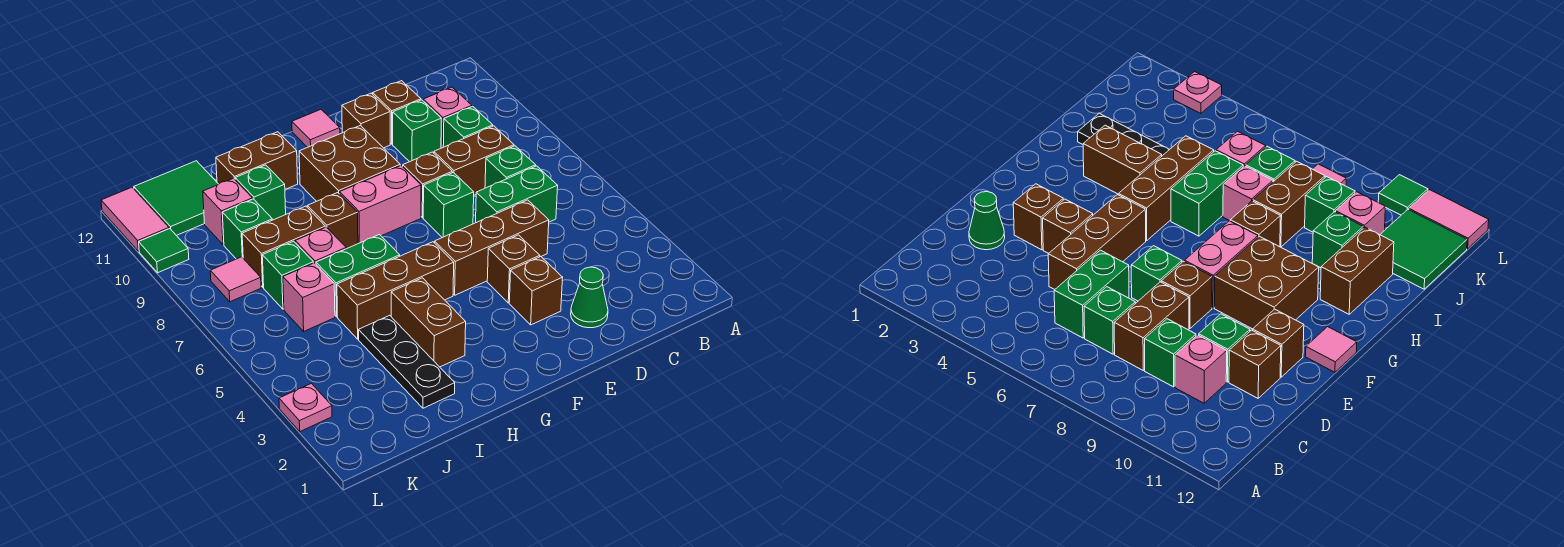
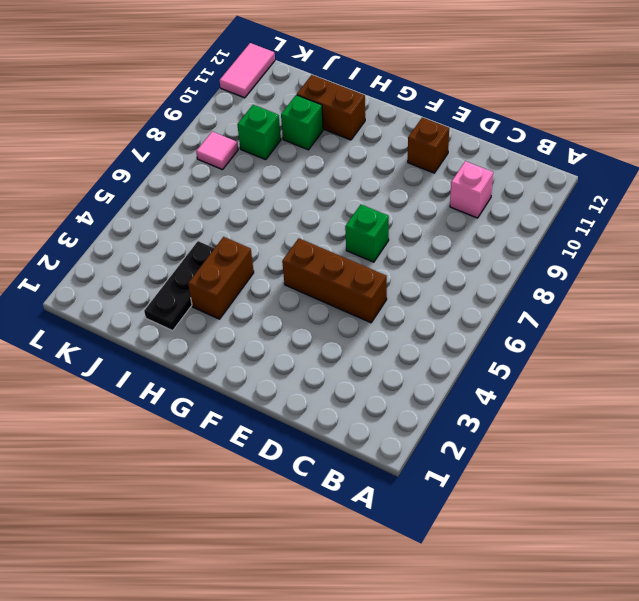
none -> green 1x2 brick [476,166,558,223]
none -> green 1x1 brick [485,146,536,188]
none -> brown 1x2 brick [434,126,514,195]
none -> green 1x1 brick [443,106,493,147]

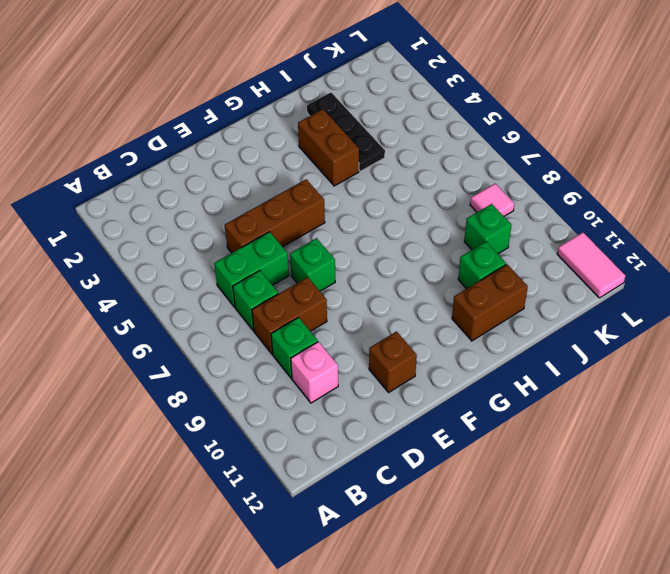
none -> green 1x1 cone [571,267,608,328]
none -> green 1x1 brick [393,100,441,162]
none -> brown 1x1 brick [373,81,421,144]
none -> brown 1x1 brick [509,257,563,325]

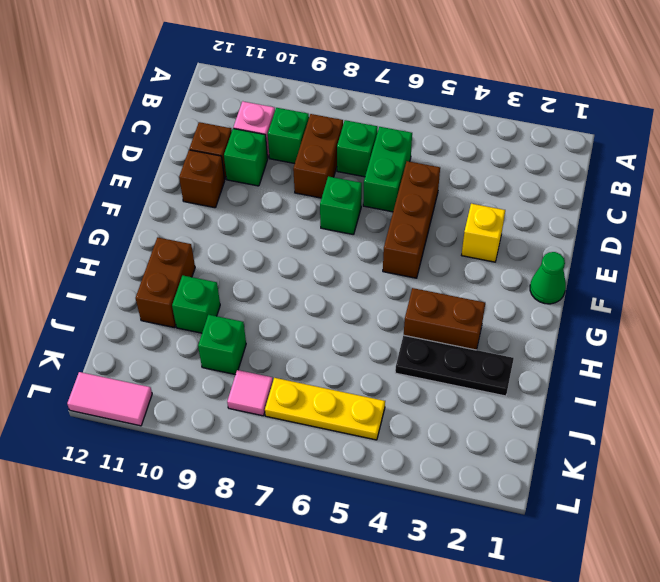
yellow 1x1 brick [462,204,505,262] -> brown 1x1 brick [509,257,563,325]
green 1x1 cone [530,252,566,304] -> green 1x1 cone moved to [571,267,608,328]
yellow 1x3 plate [265,378,385,440] -> none
none -> brown 1x1 brick [487,235,540,303]
none -> brown 1x1 brick [403,152,452,218]
none -> pink 1x2 brick [340,166,421,244]
none -> brown 2x2 brick [299,125,400,201]

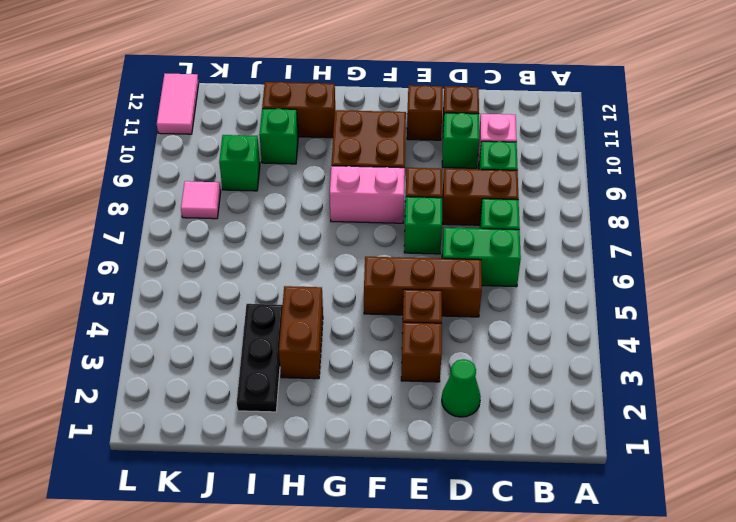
none -> pink 1x1 tile [292,110,340,147]
none -> brown 1x3 brick [337,242,454,339]
none -> green 1x2 brick [316,235,400,317]
none -> brown 1x1 brick [307,193,358,249]

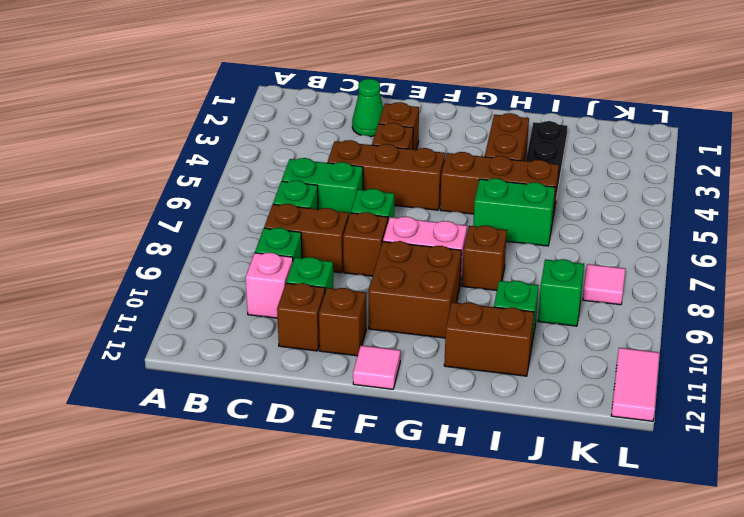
none -> pink 1x1 brick [295,227,346,264]
none -> brown 1x2 brick [242,206,325,287]
none -> pink 1x1 brick [283,263,335,331]
none -> green 1x1 brick [262,241,313,309]

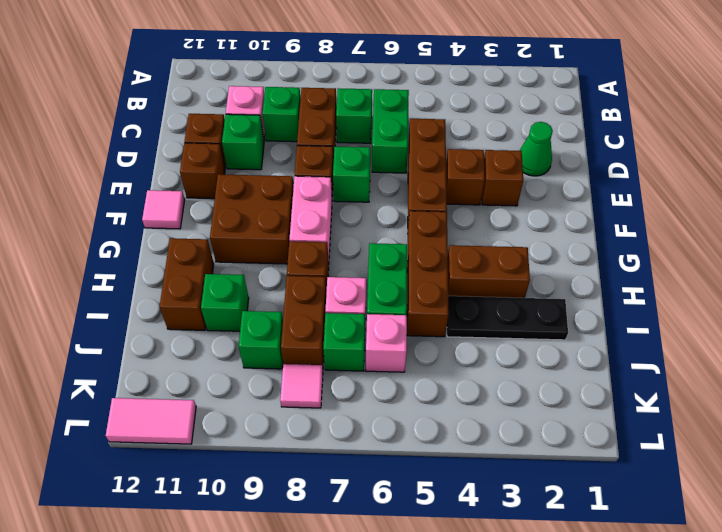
none -> pink 1x1 brick [203,178,252,245]
none -> green 2x2 tile [134,161,218,236]
none -> pink 1x1 plate [279,383,332,431]
none -> green 1x1 tile [139,229,189,273]

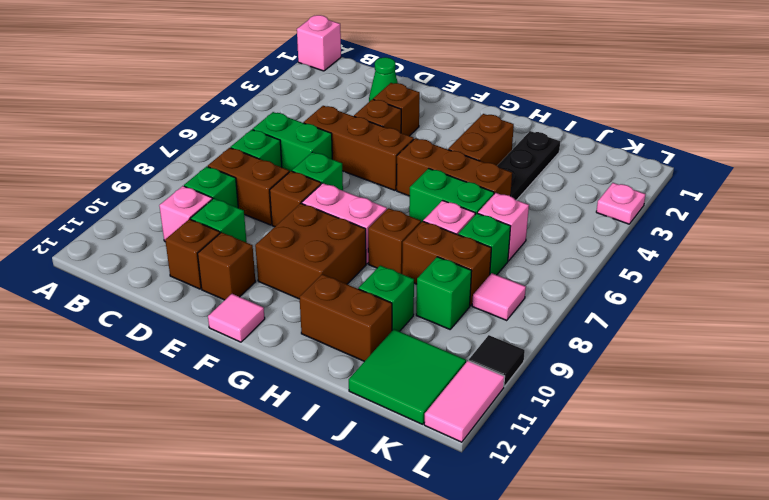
pink 1x1 brick [297,15,341,71] -> pink 1x1 brick moved to [203,178,252,245]
black 1x1 tile [469,335,525,387] -> green 1x1 tile [139,229,189,273]

